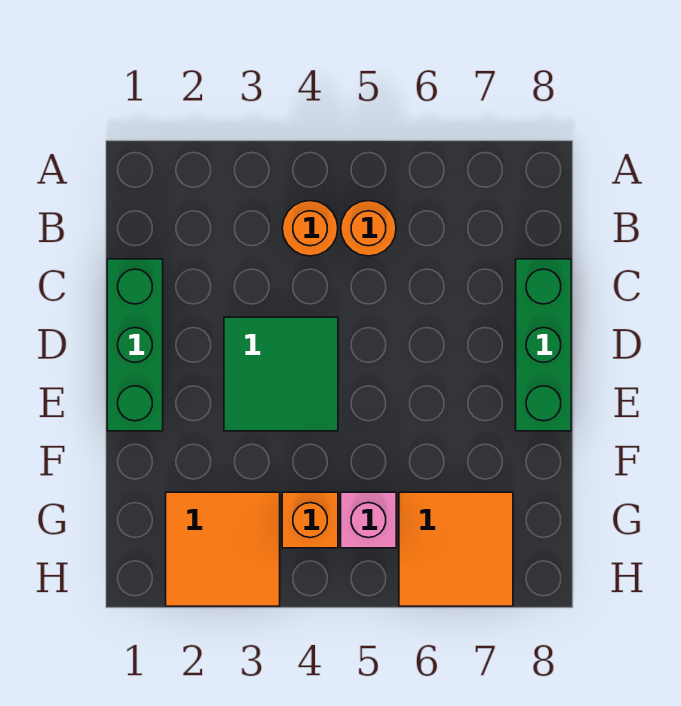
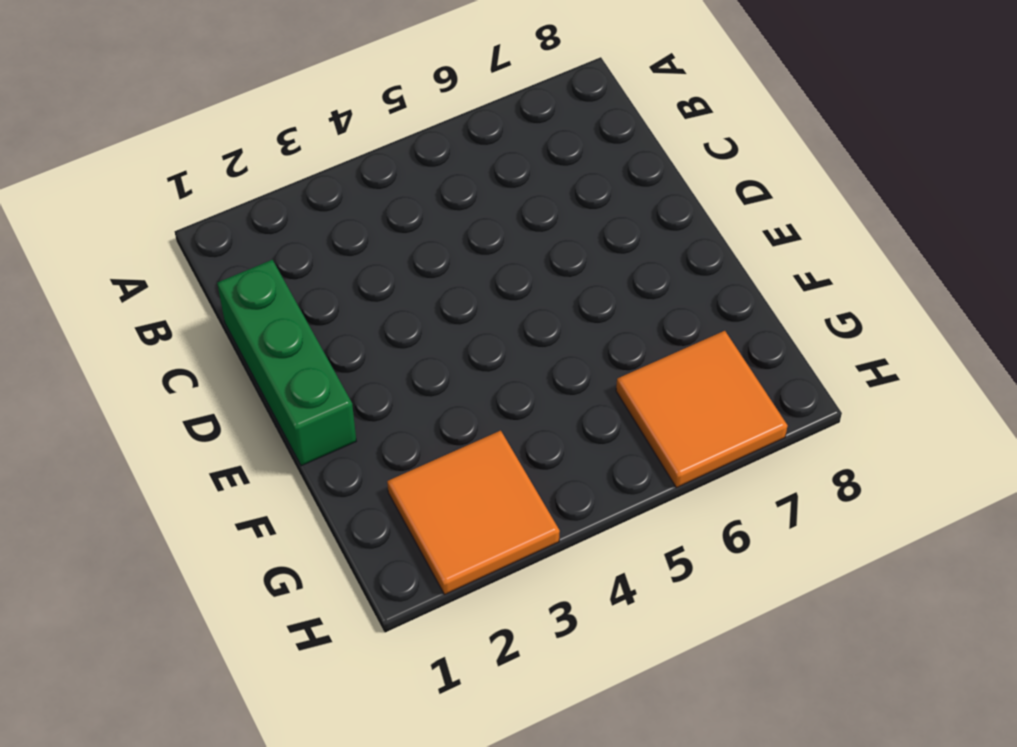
none -> orange 1x1 round brick [282,201,338,256]
none -> orange 1x1 round brick [341,201,396,256]

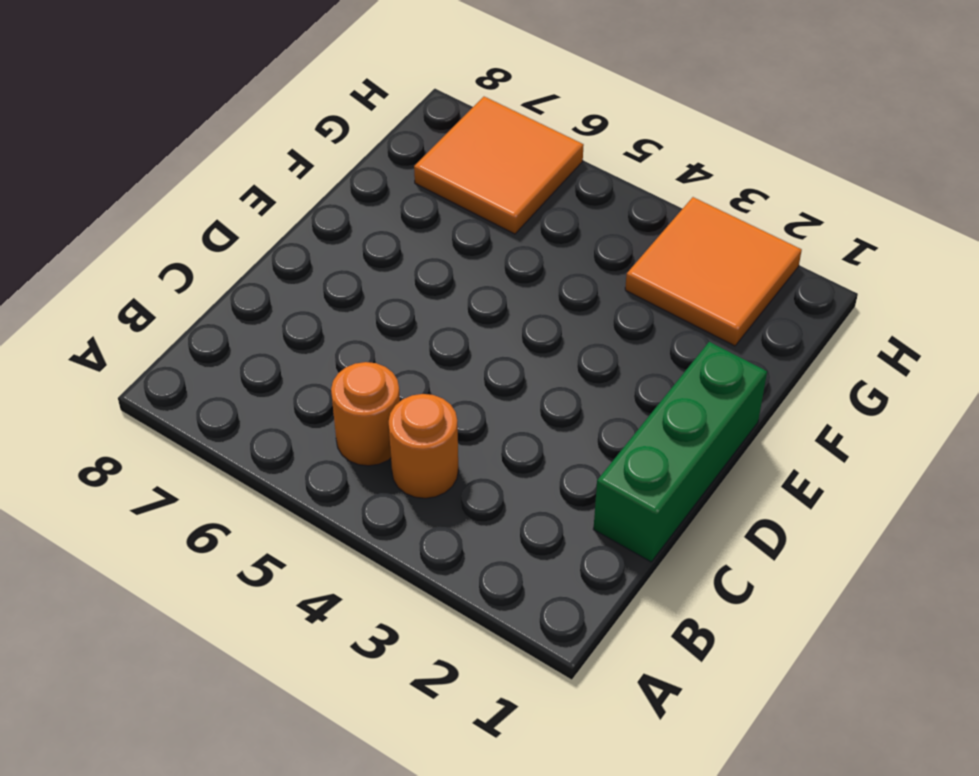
none -> green 1x3 brick [516,259,571,431]
none -> green 2x2 tile [224,317,338,431]

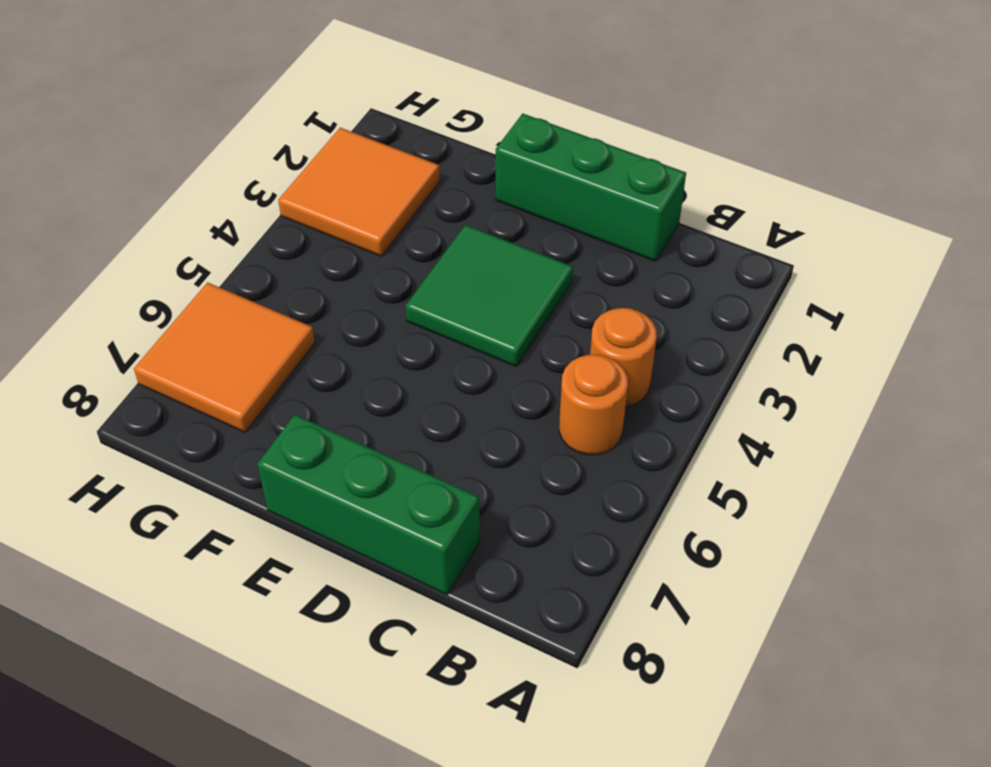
none -> orange 1x1 brick [282,492,338,548]
none -> pink 1x1 brick [341,492,396,548]

